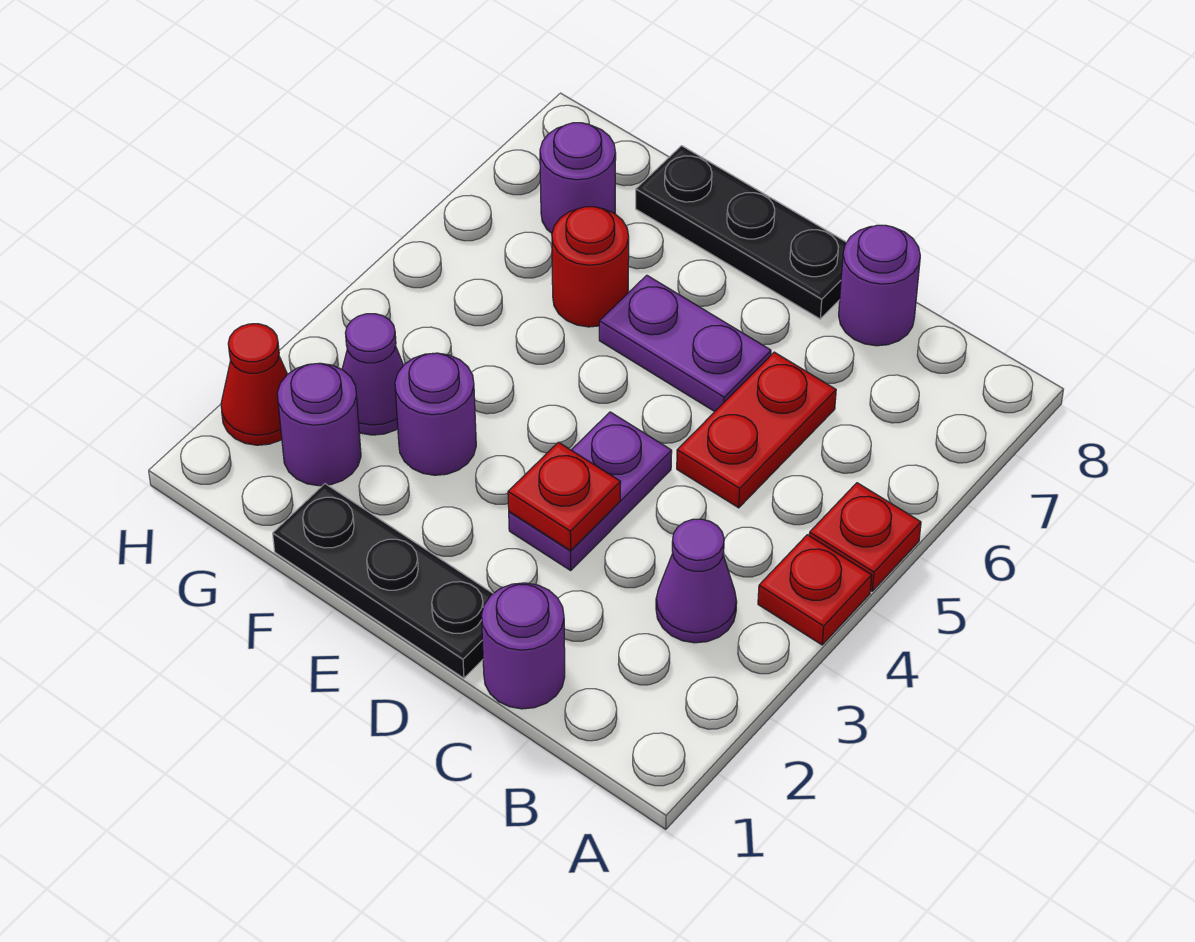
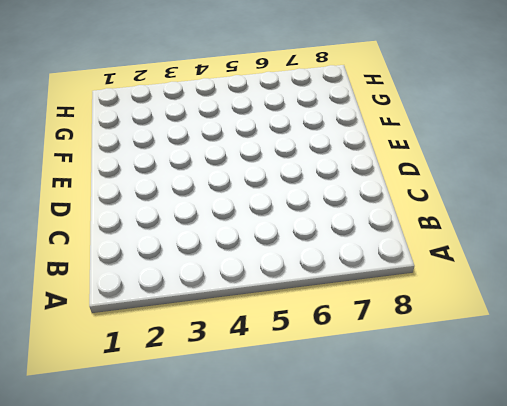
none -> red 1x1 plate [758,535,872,645]
none -> red 1x1 plate [809,483,921,591]
none -> purple 1x1 cone [656,519,737,643]

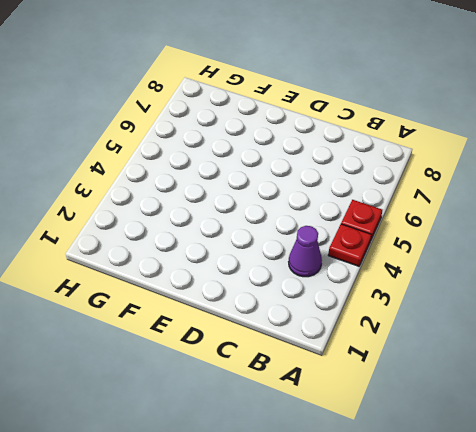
none -> purple 1x1 round brick [481,583,565,709]
none -> red 1x2 plate [677,352,836,508]
none -> purple 1x1 round brick [839,225,920,346]

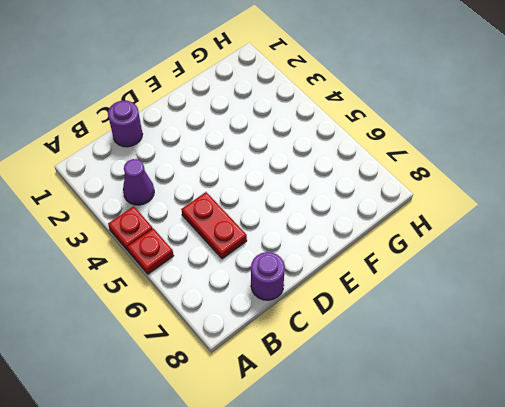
none -> black 1x3 plate [273,484,493,678]
none -> purple 1x2 plate [509,412,672,570]
none -> purple 1x2 plate [599,275,771,412]

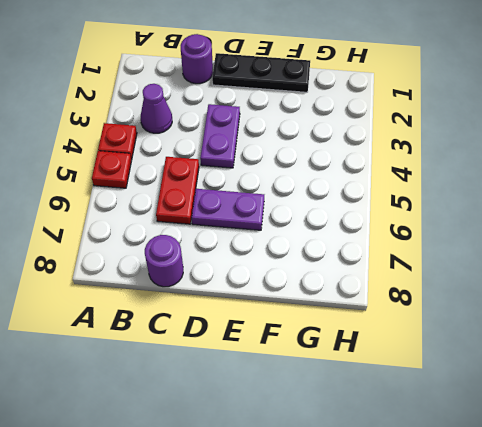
none -> black 1x3 plate [636,146,846,319]
none -> purple 1x1 round brick [395,353,476,475]
none -> red 1x1 round brick [552,207,629,327]

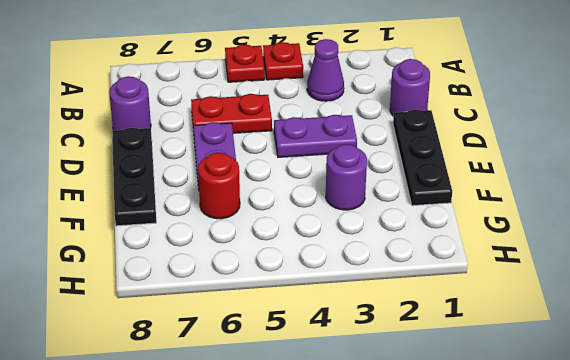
none -> purple 1x1 round brick [277,363,361,486]
none -> purple 1x1 cone [342,314,403,435]
none -> purple 1x1 round brick [540,123,616,233]

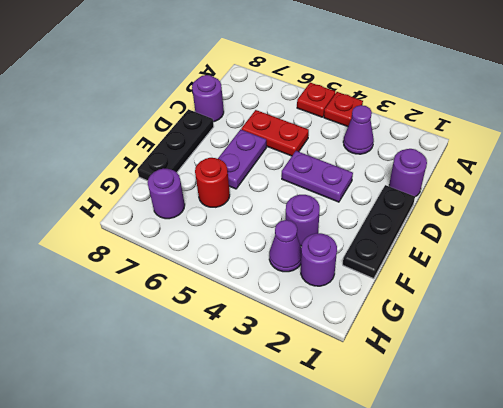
none -> red 1x1 cone [221,324,287,445]
none -> red 1x1 plate [508,442,621,551]

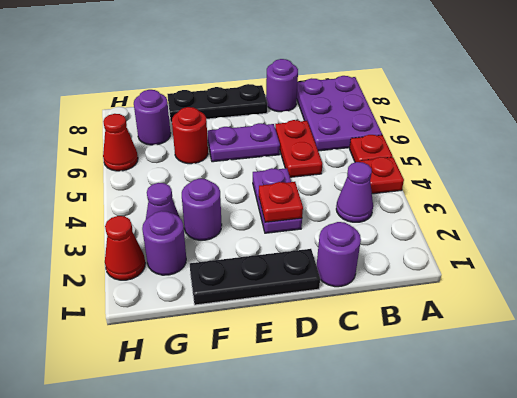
purple 2x3 plate [297,76,382,151] -> none
red 1x1 cone [103,114,138,171] -> none

